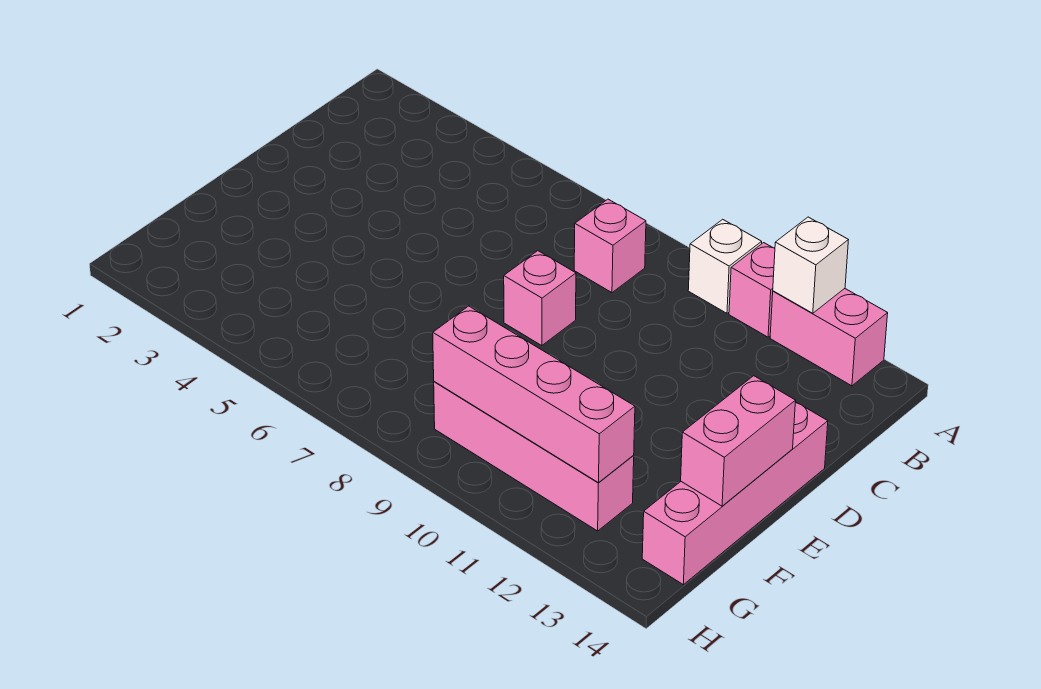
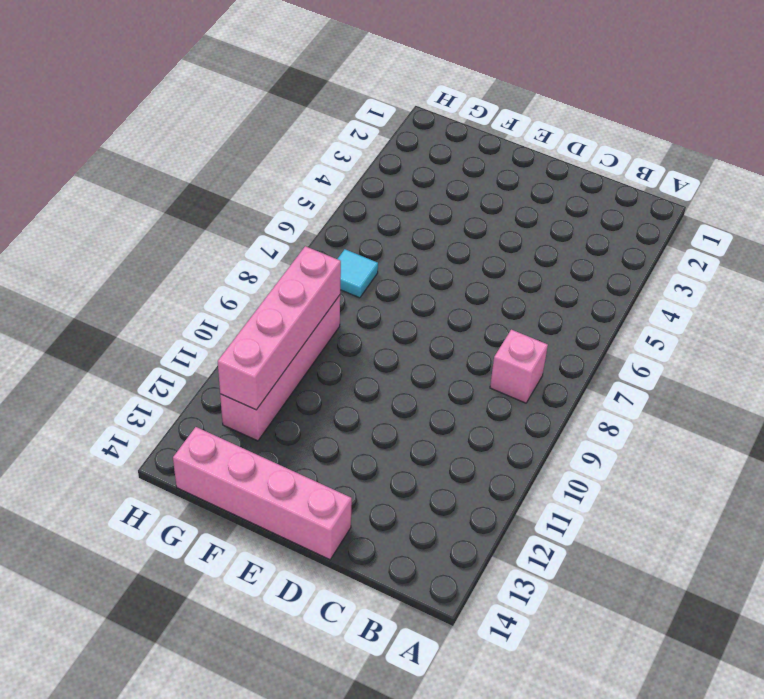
cyan 1x1 tile [338,249,378,298] -> none
none -> white 1x1 brick [688,219,762,313]
none -> pink 1x1 brick [729,243,775,337]

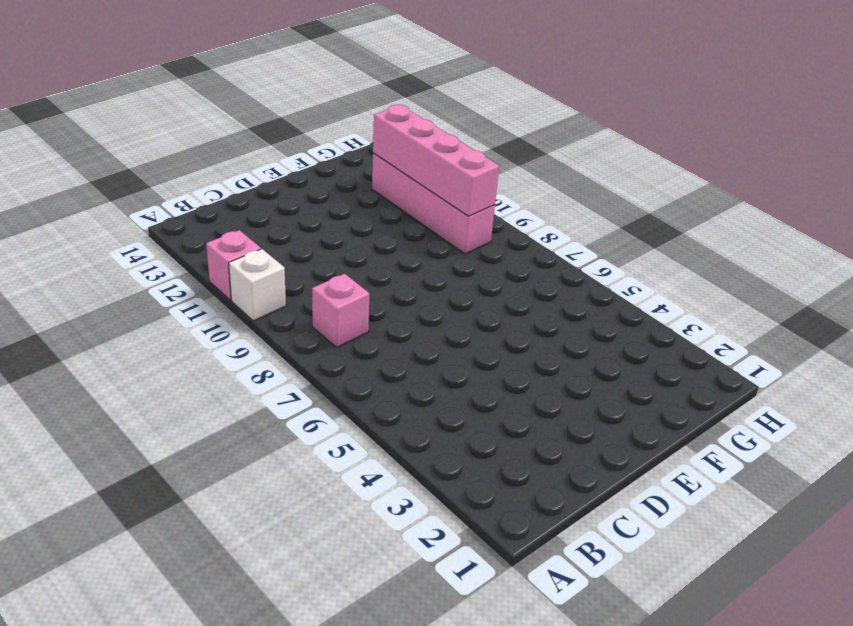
none -> pink 1x2 brick [770,289,888,386]
none -> pink 1x1 brick [504,251,576,346]

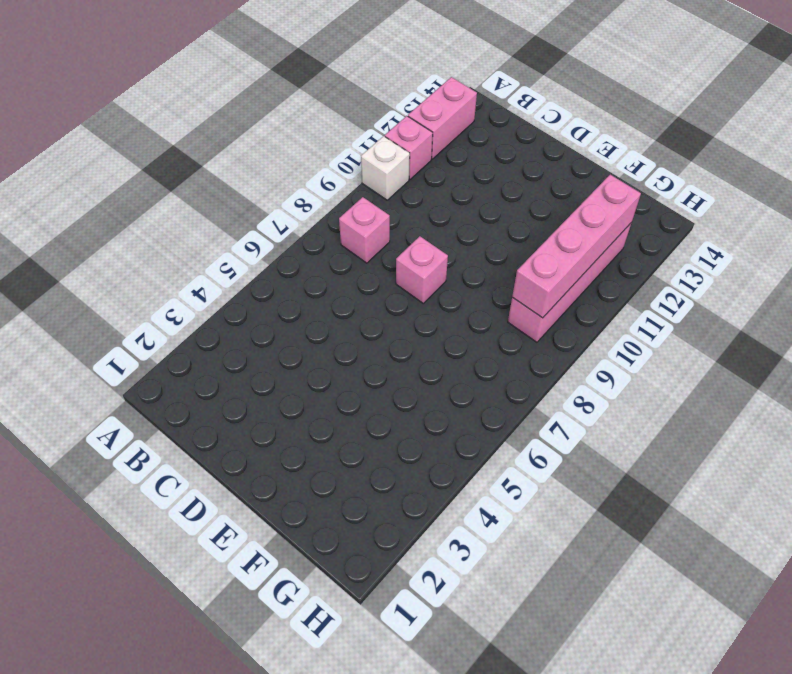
none -> pink 1x4 brick [642,402,828,585]
none -> white 1x1 brick [773,217,848,313]

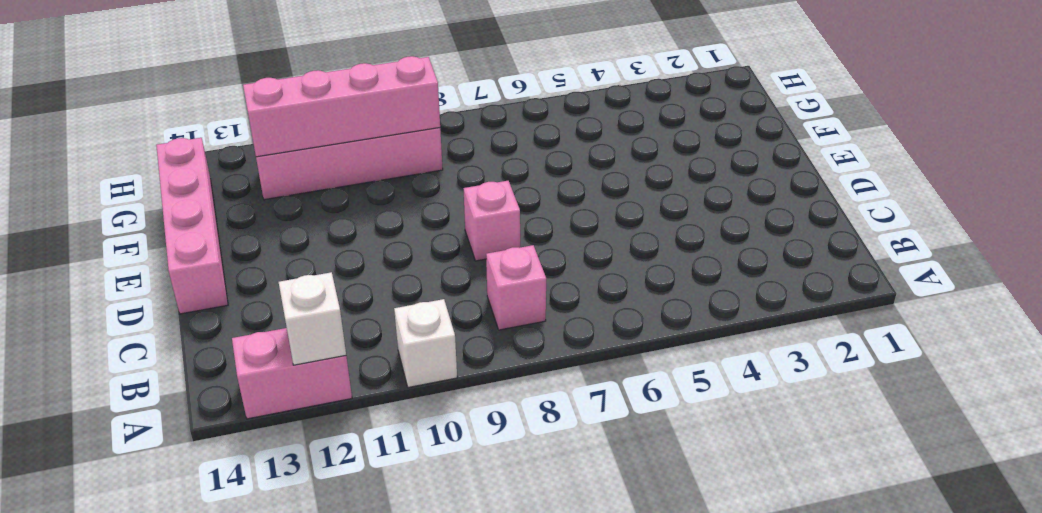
none -> pink 1x1 brick [729,243,775,337]
none -> pink 1x2 brick [681,376,796,506]

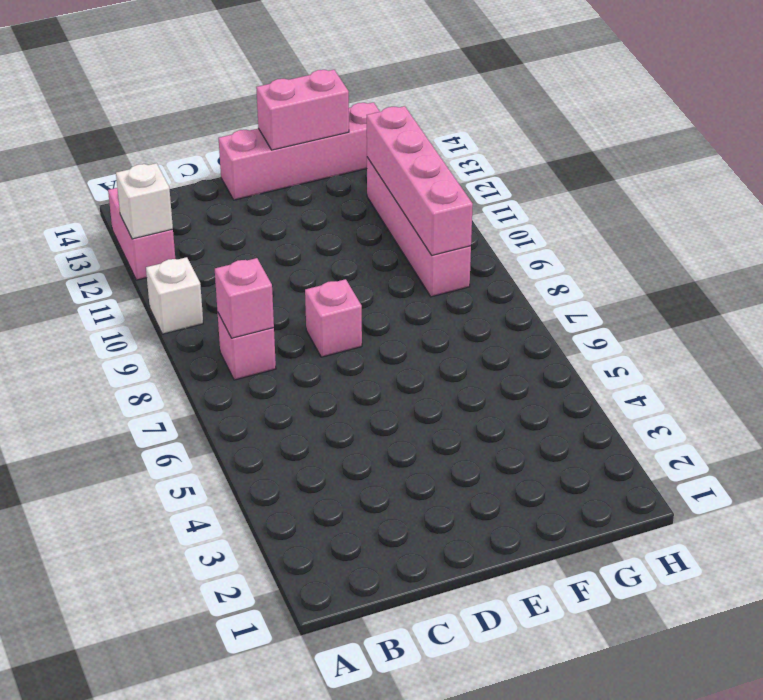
pink 1x1 brick [215,258,274,338] -> pink 1x1 brick moved to [729,243,775,337]

